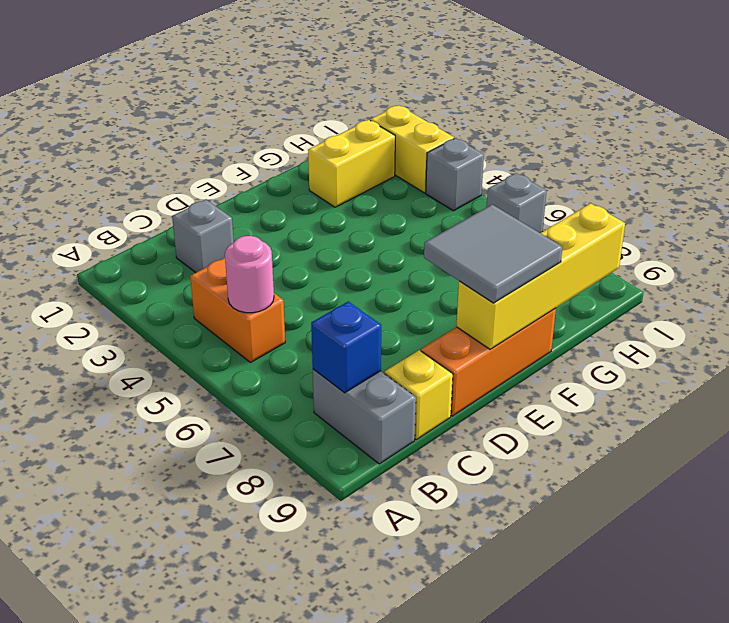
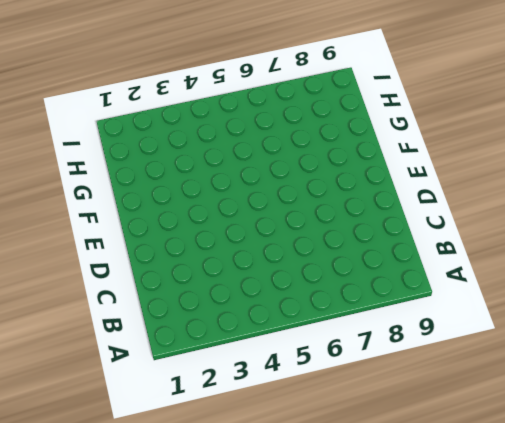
none -> orange 1x2 brick [190,258,285,362]
none -> grey 1x2 brick [313,369,416,464]
none -> grey 1x1 brick [172,200,234,272]

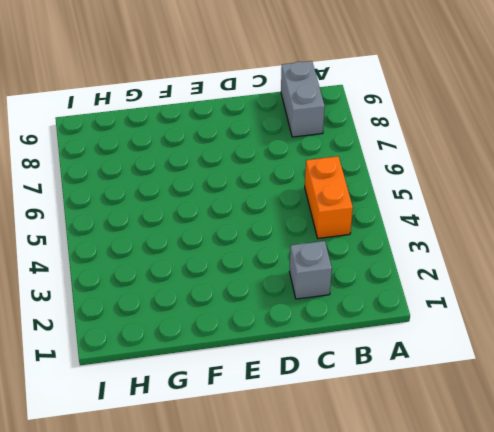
none -> yellow 1x1 brick [384,350,453,440]
none -> orange 1x3 brick [421,308,556,416]
none -> yellow 1x2 brick [308,120,395,207]

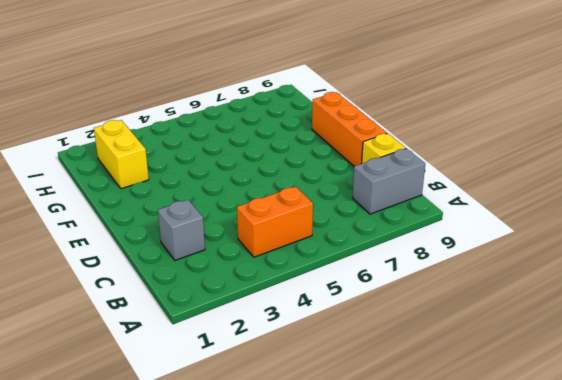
none -> yellow 1x2 brick [370,105,454,193]
none -> grey 1x1 brick [426,138,484,211]
none -> grey 1x1 brick [487,173,546,233]

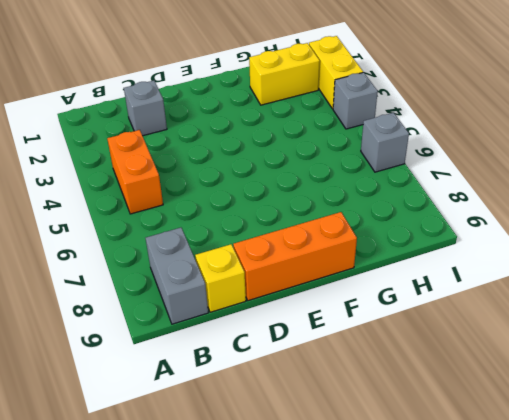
none -> pink 1x1 round brick [225,236,274,313]
none -> blue 1x1 brick [311,301,381,393]
none -> yellow 1x4 brick [457,203,625,349]

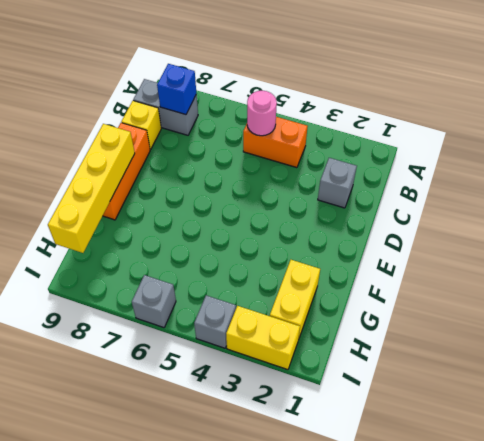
none -> grey 2x2 tile [424,205,562,303]

